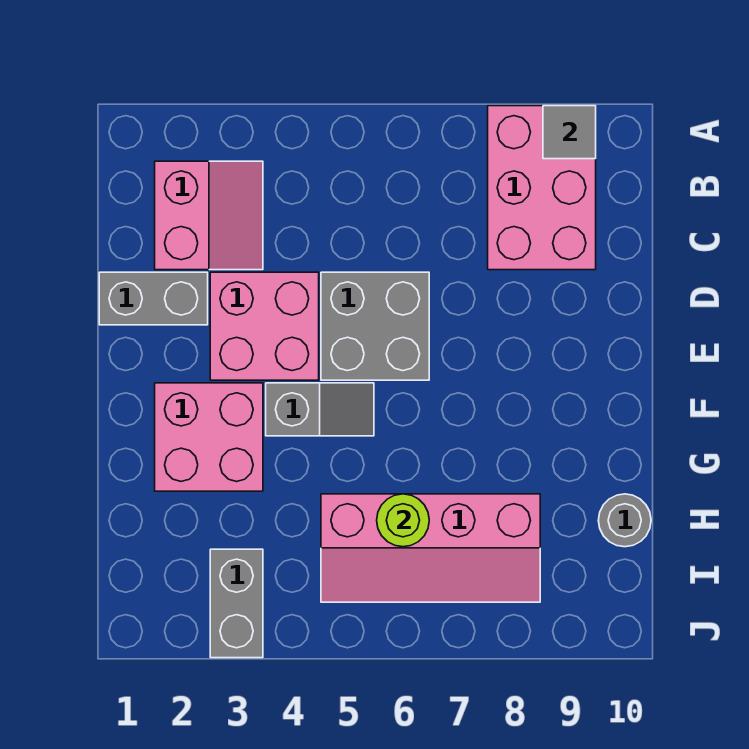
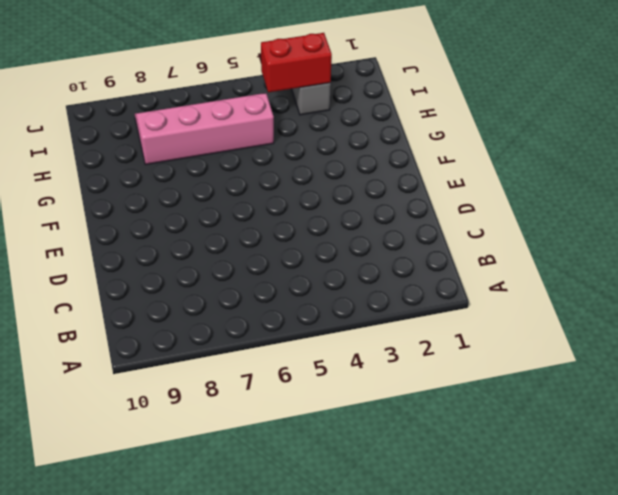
red 1x2 brick [261,33,332,92] -> none
none -> pink 2x3 brick [488,106,596,270]
none -> pink 2x2 slope [155,161,263,270]
none -> grey 1x2 brick [99,272,208,325]

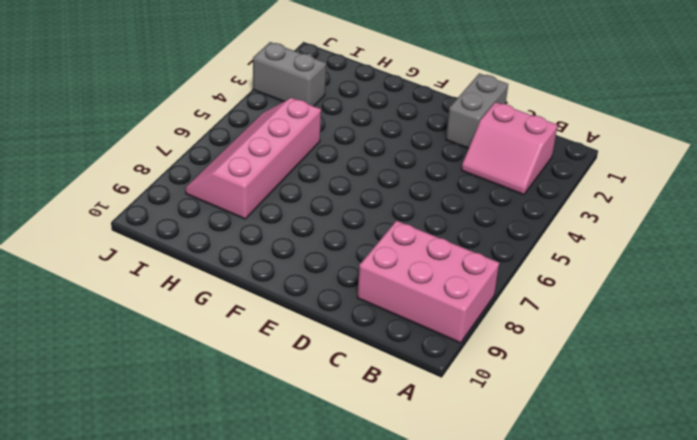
none -> pink 2x2 brick [210,272,319,380]
none -> grey 2x2 brick [321,272,429,380]
none -> pink 2x2 brick [155,383,263,491]

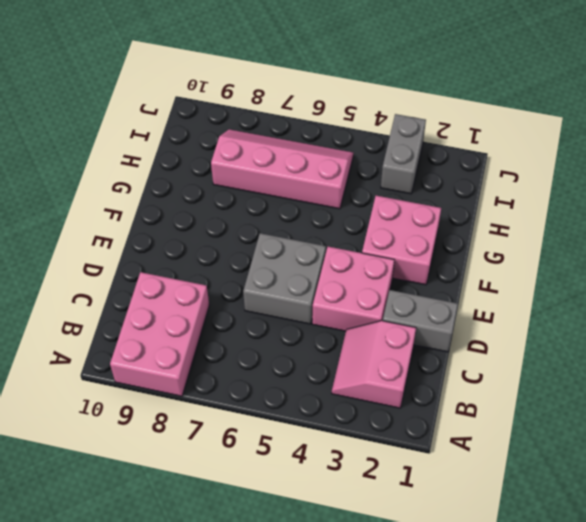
none -> grey 1x2 slope [266,383,374,436]
none -> grey 1x1 round brick [598,494,651,547]
none -> grey 1x1 tile [543,106,596,159]

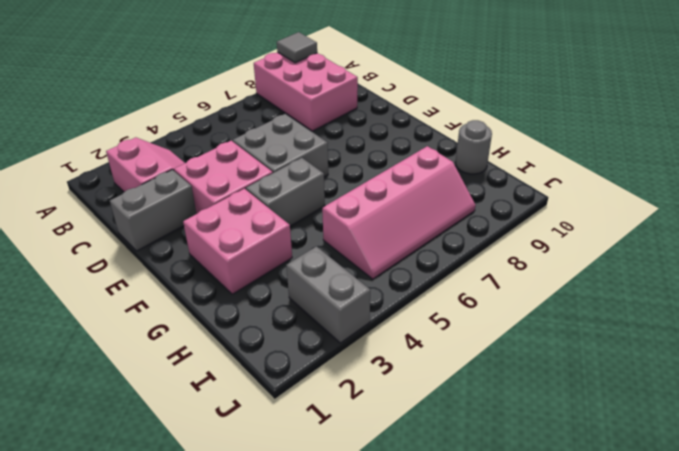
grey 1x2 brick [246,158,325,226] -> grey 1x2 slope [266,383,374,436]
none -> lime 1x1 round brick [377,494,429,547]

